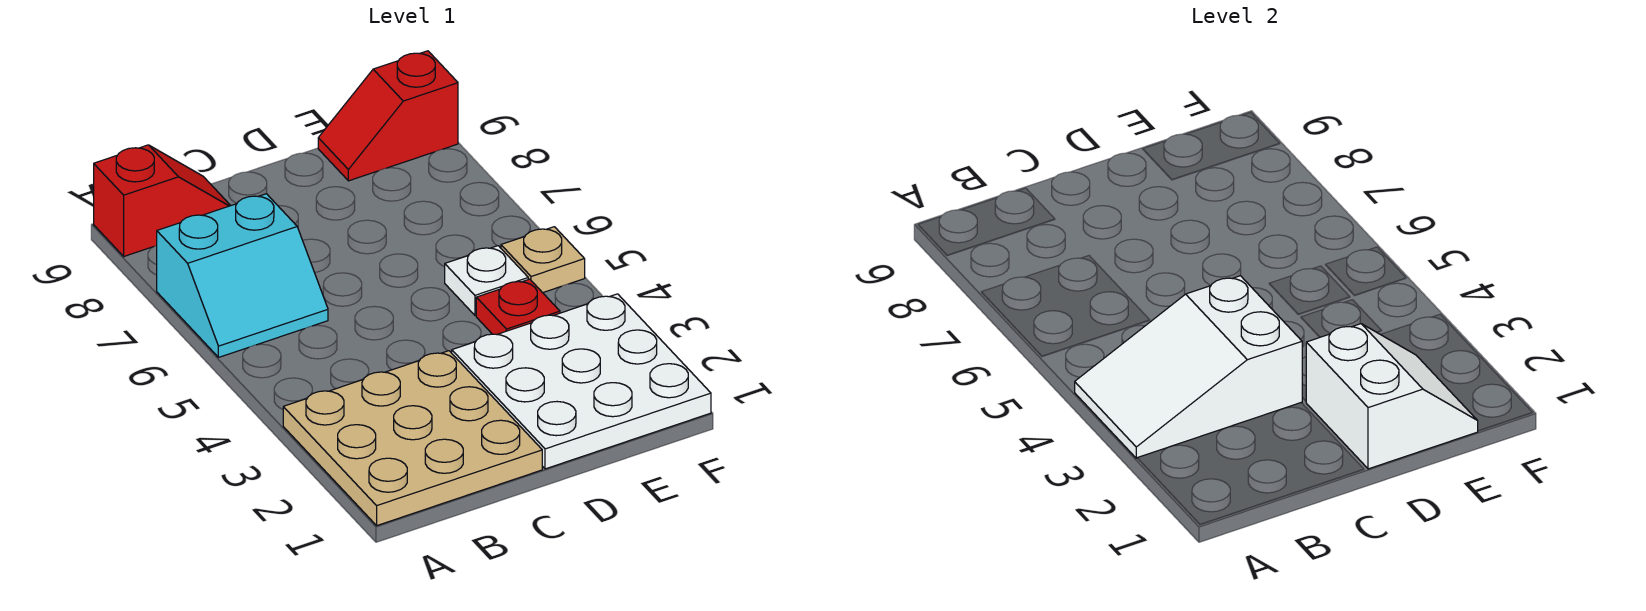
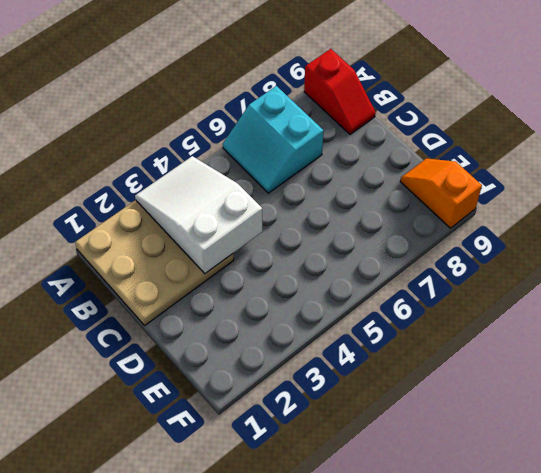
orange 1x2 slope [400,158,482,228] -> red 1x2 slope [318,51,458,181]
none -> white 3x3 plate [452,294,711,469]
none -> red 1x1 plate [476,279,560,334]

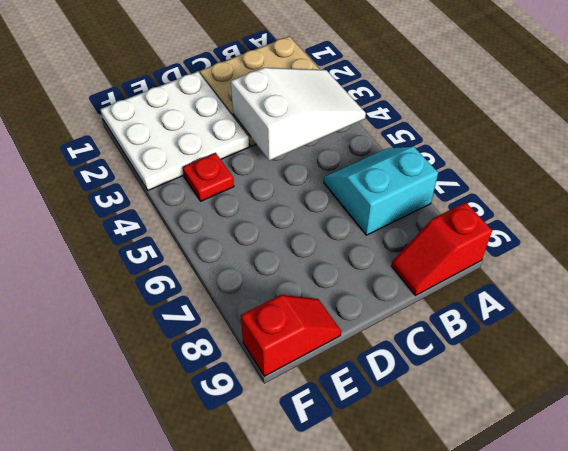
none -> white 1x1 plate [445,246,528,315]
none -> tan 1x1 plate [501,227,585,293]

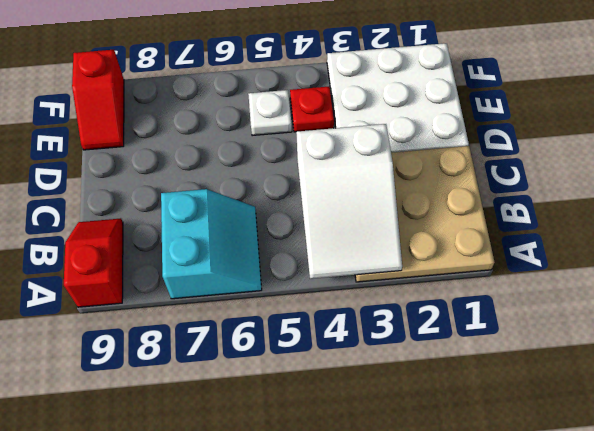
none -> tan 1x1 plate [501,227,585,293]
none -> white 2x2 slope [1306,324,1478,469]

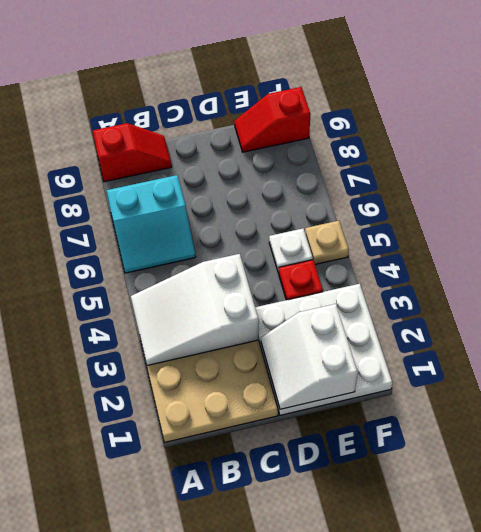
white 2x2 slope [261,304,358,409] -> white 2x2 slope turned to [1306,324,1478,469]

